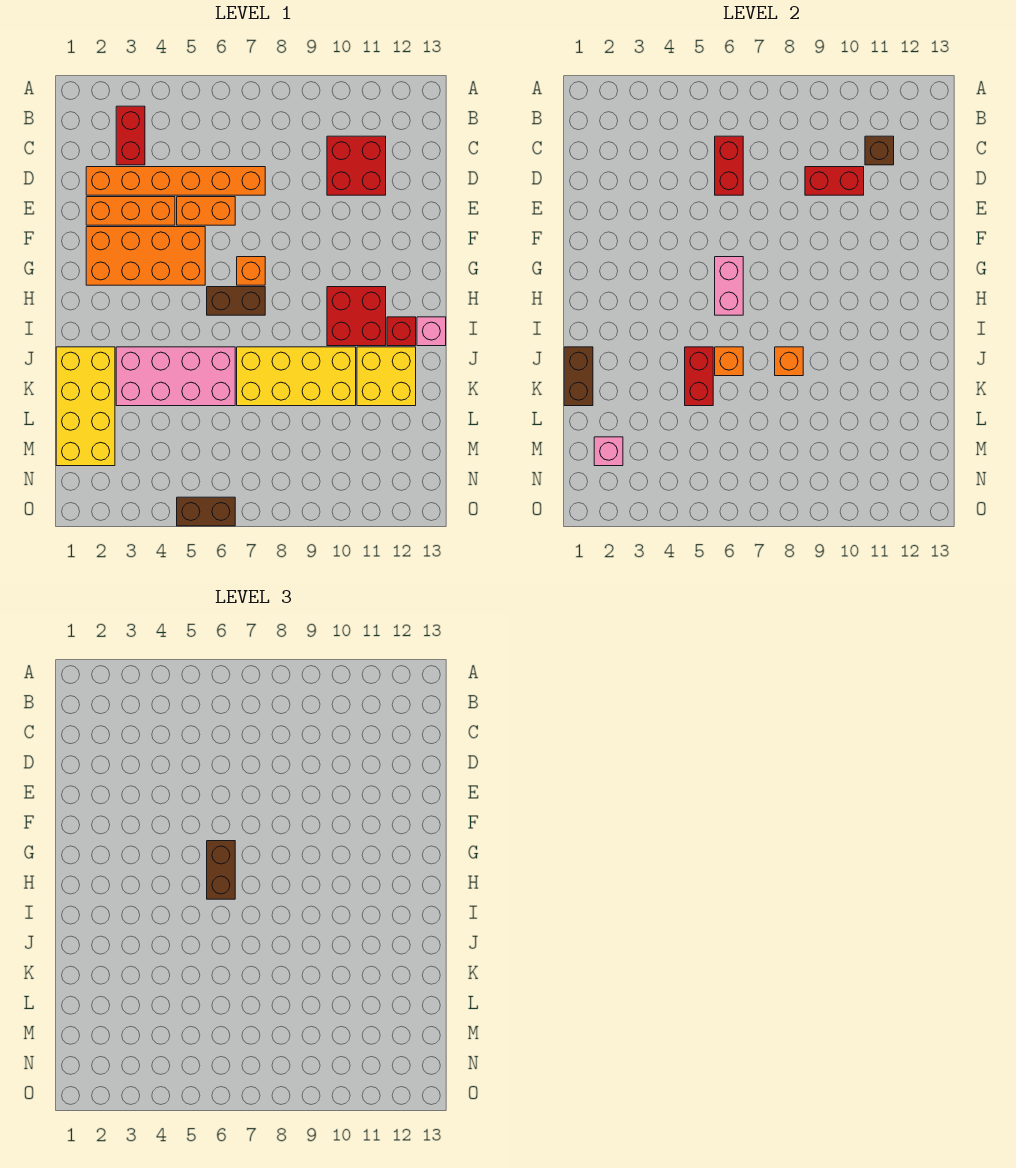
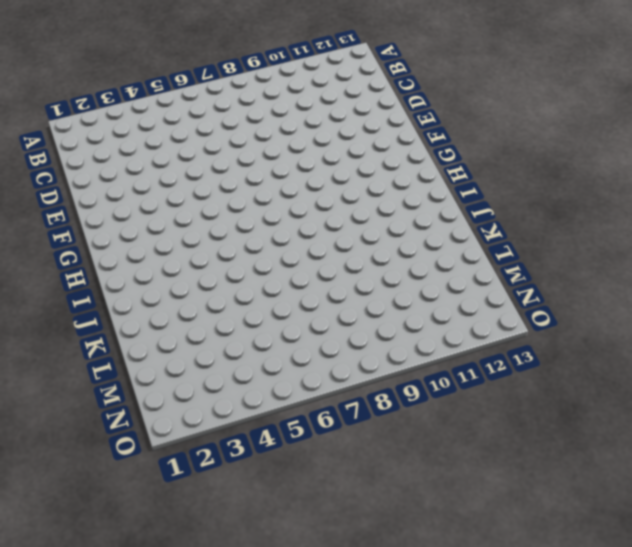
none -> red 1x2 brick [116,106,145,165]
none -> red 2x2 brick [327,136,386,195]
none -> orange 1x6 brick [86,167,265,195]

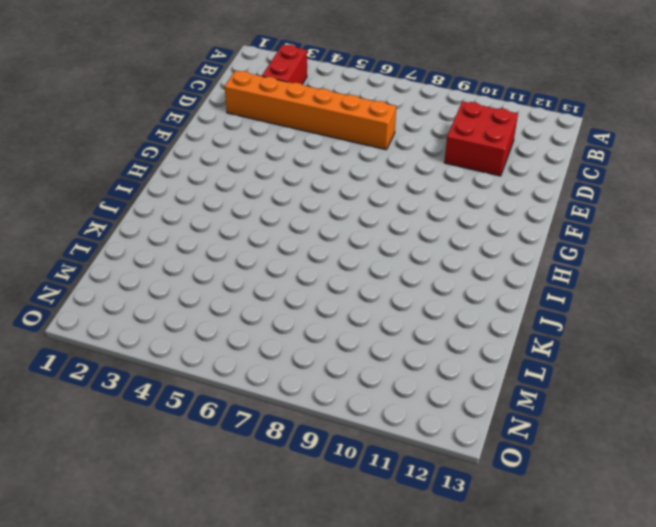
none -> orange 1x3 brick [86,197,175,225]
none -> orange 1x2 brick [177,197,235,225]
none -> orange 2x4 brick [86,227,205,285]

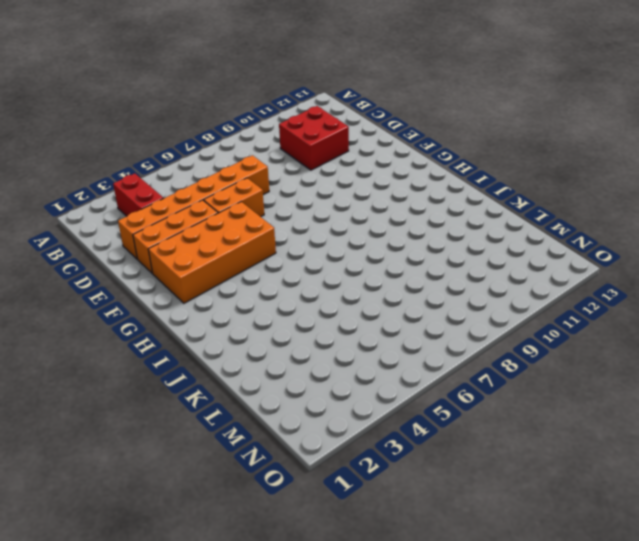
none -> orange 1x1 brick [237,257,265,285]
none -> brown 1x2 brick [207,287,265,315]
none -> red 2x2 brick [327,287,386,346]

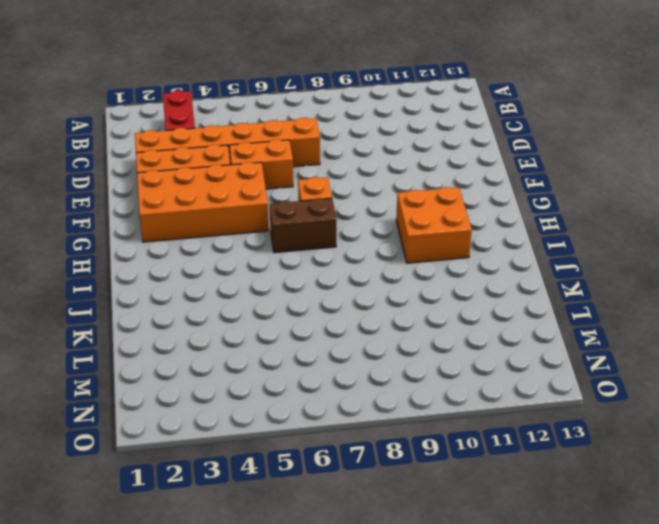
orange 2x2 brick [396,187,472,263] -> red 2x2 brick [327,287,386,346]
none -> red 2x2 brick [327,136,386,195]
none -> red 1x1 brick [387,317,416,346]
none -> pink 1x1 brick [417,317,446,346]

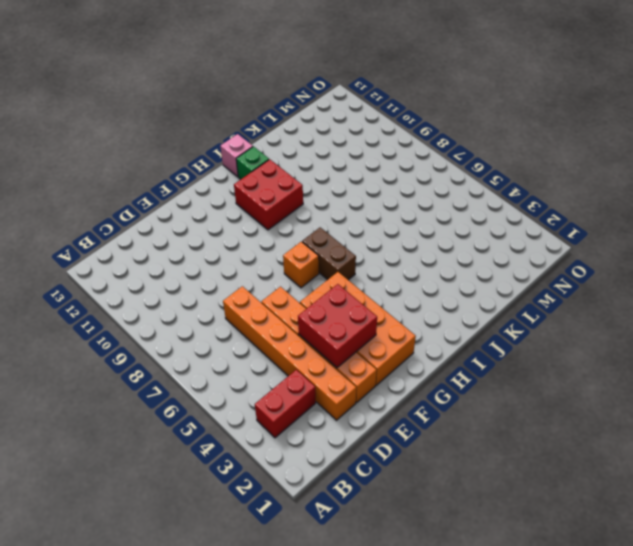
red 2x2 brick [298,284,377,368] -> red 2x2 brick moved to [327,136,386,195]
green 1x1 brick [236,147,269,179] -> red 1x1 brick [387,317,416,346]
none -> yellow 2x4 brick [56,347,115,466]
none -> pink 2x4 brick [116,347,235,406]
none -> yellow 2x4 brick [237,347,356,406]

